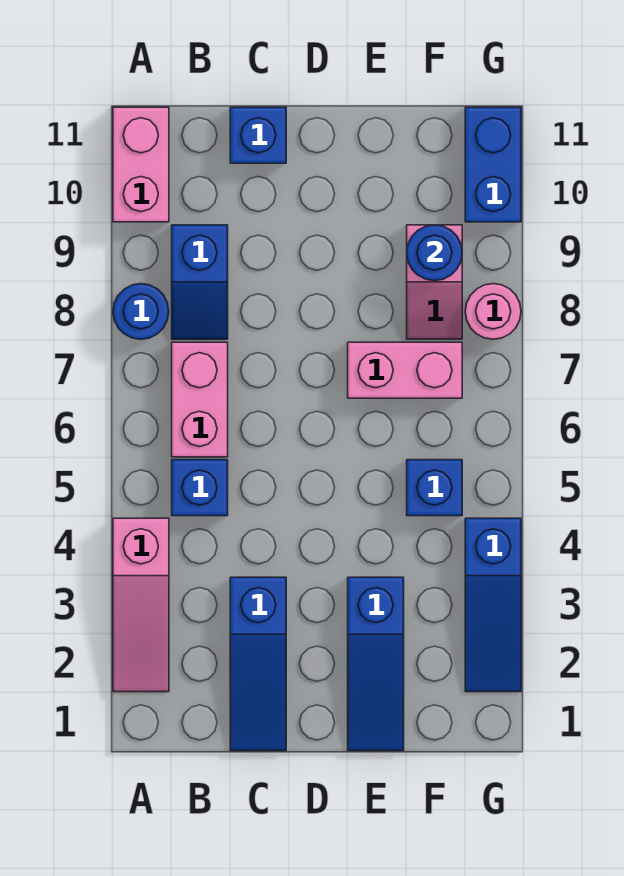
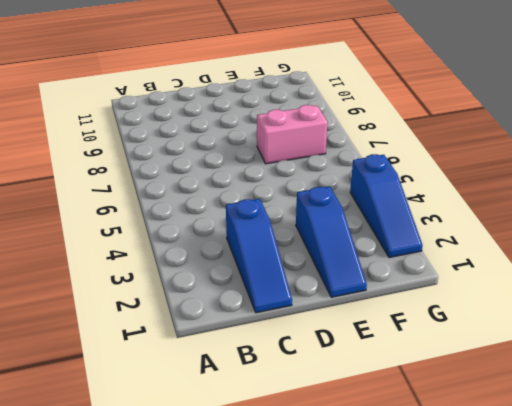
none -> pink 1x3 slope [113,518,169,692]
none -> blue 1x1 round brick [113,284,169,339]
none -> pink 1x2 brick [113,107,169,222]

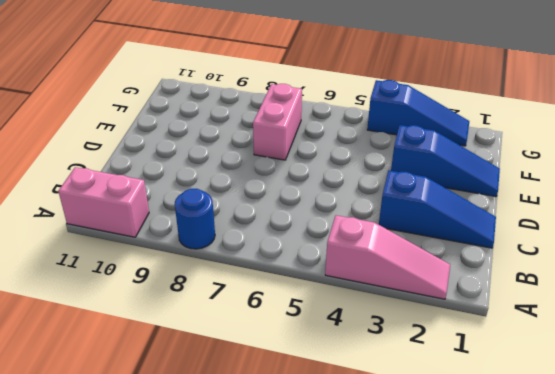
none -> blue 1x1 brick [172,460,228,516]
none -> pink 1x2 brick [172,342,228,457]
none -> blue 1x2 slope [172,225,228,339]

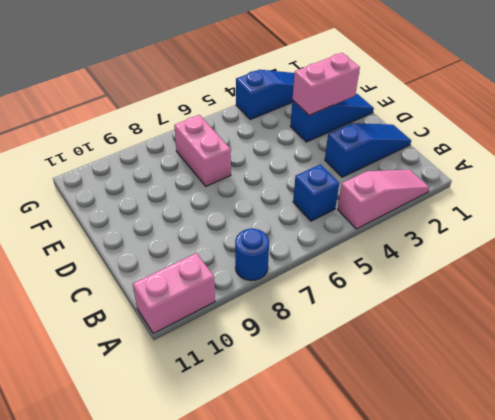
pink 1x2 brick [293,53,360,115] -> pink 1x2 brick moved to [172,342,228,457]
none -> blue 1x2 slope [172,225,228,339]
none -> blue 1x1 brick [230,107,286,163]
none -> blue 1x1 brick [407,460,462,516]

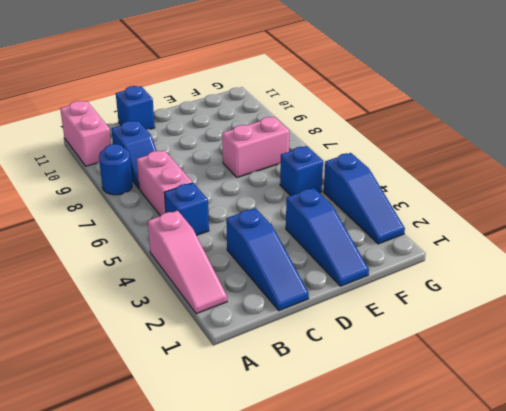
none -> pink 1x2 slope [407,225,462,339]
none -> pink 1x1 round brick [465,284,521,339]
none -> blue 1x2 brick [465,107,521,222]

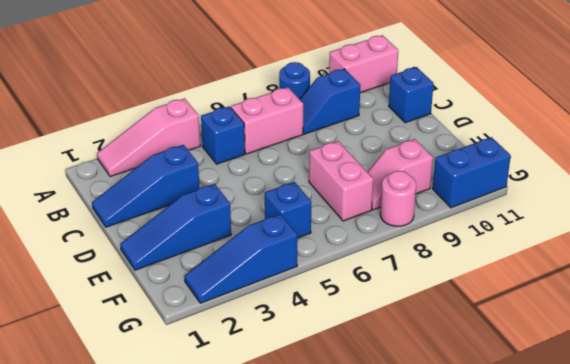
none -> blue 1x1 round brick [407,225,462,281]

